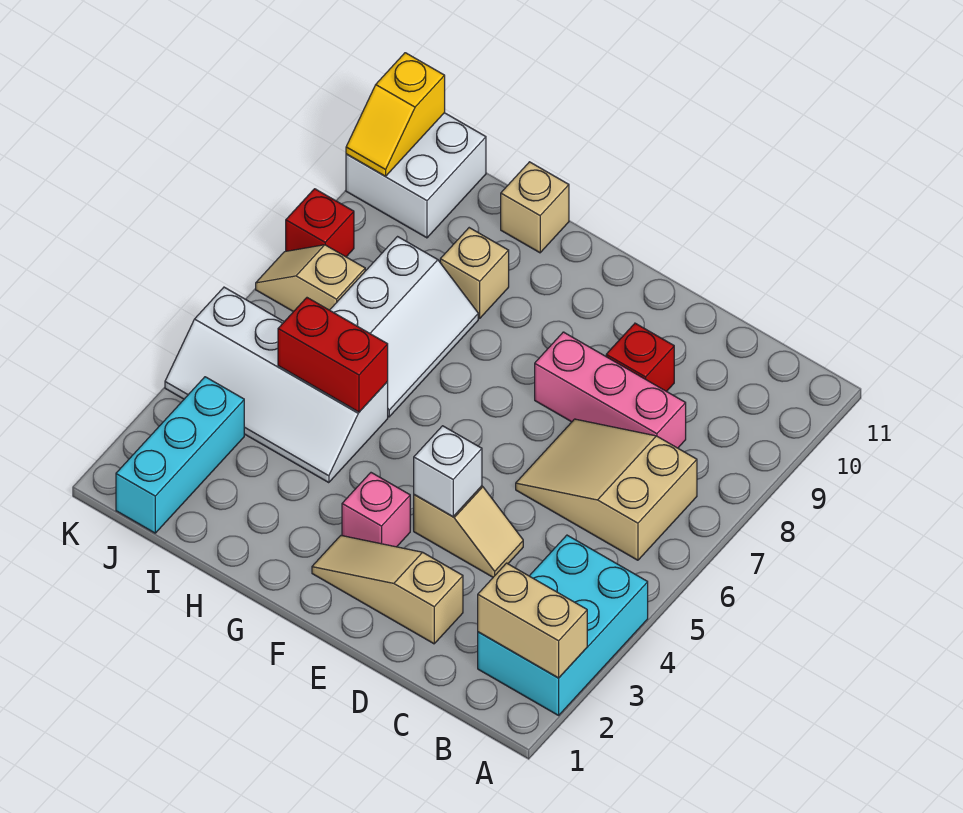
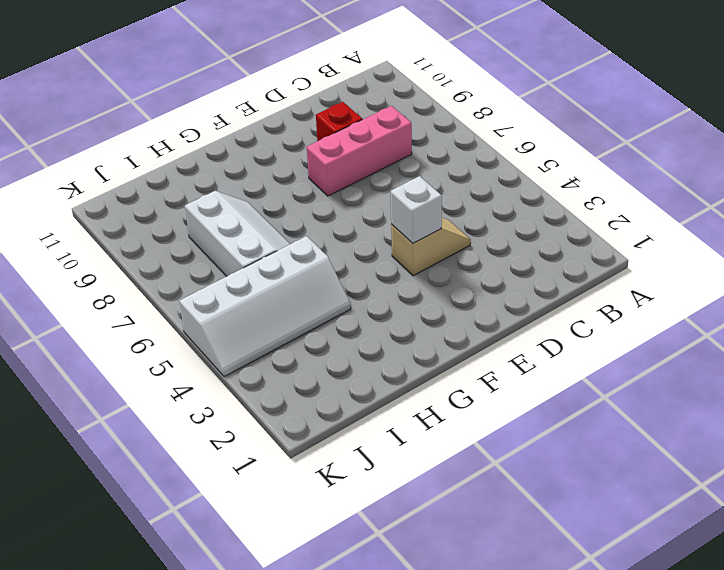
none -> cyan 2x3 brick [478,535,648,715]
none -> tan 2x3 slope [516,419,697,560]
none -> tan 1x3 slope [312,536,463,644]

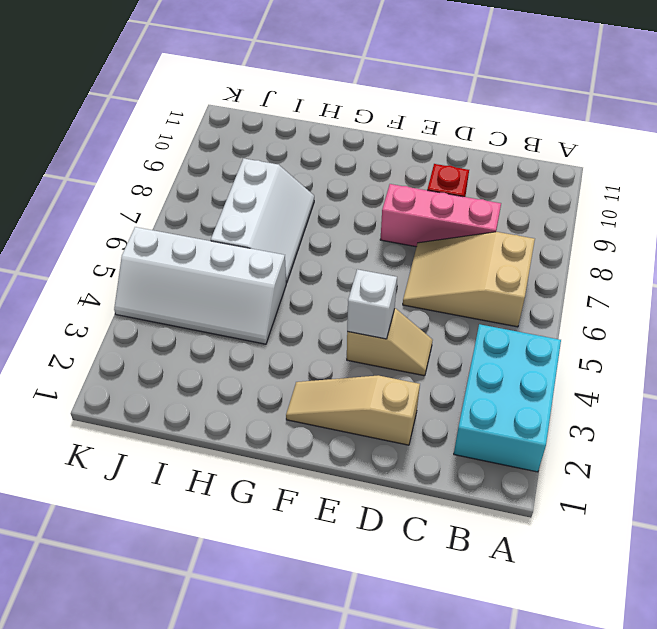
none -> pink 1x1 brick [342,473,410,547]
none -> tan 1x1 brick [440,228,509,318]
none -> tan 1x1 brick [501,162,569,253]

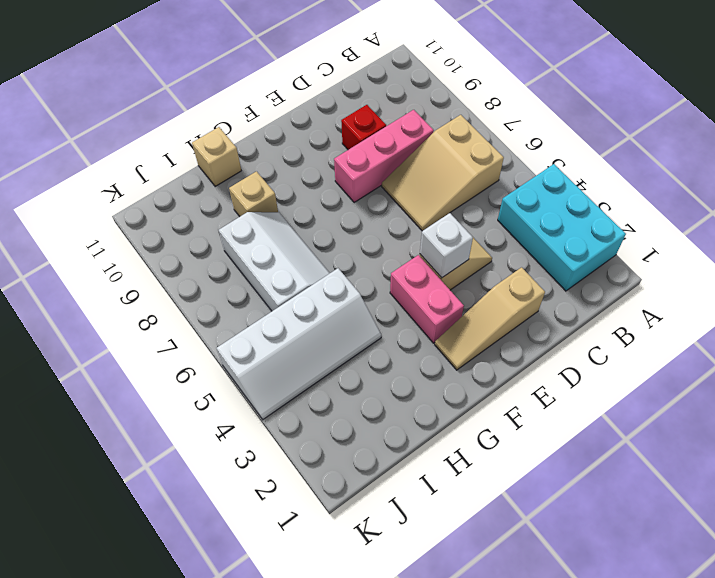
pink 1x2 brick [390,255,464,343] -> pink 1x1 brick [342,473,410,547]
none -> cyan 1x3 brick [116,377,244,533]
none -> tan 1x2 slope [256,245,365,312]
none -> white 2x2 brick [346,113,486,238]

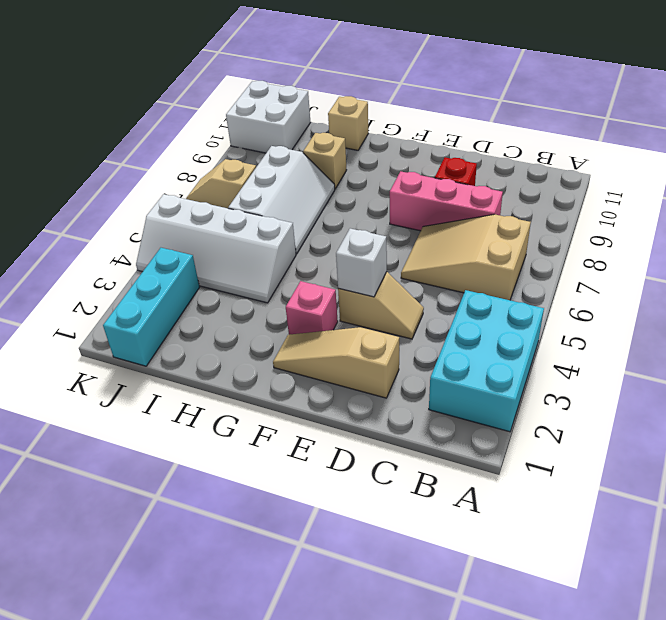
none -> red 1x1 brick [286,189,354,257]
none -> tan 1x2 brick [478,563,587,678]
none -> red 1x2 brick [278,298,388,412]

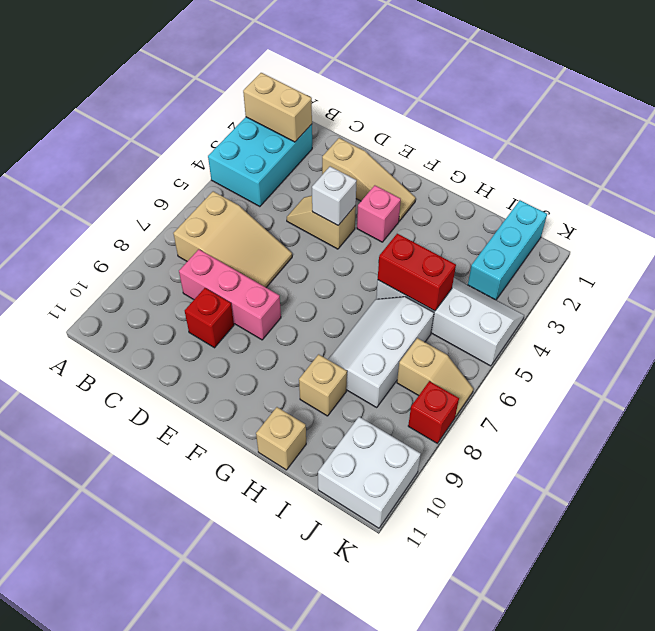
none -> yellow 1x2 slope [346,53,445,176]

